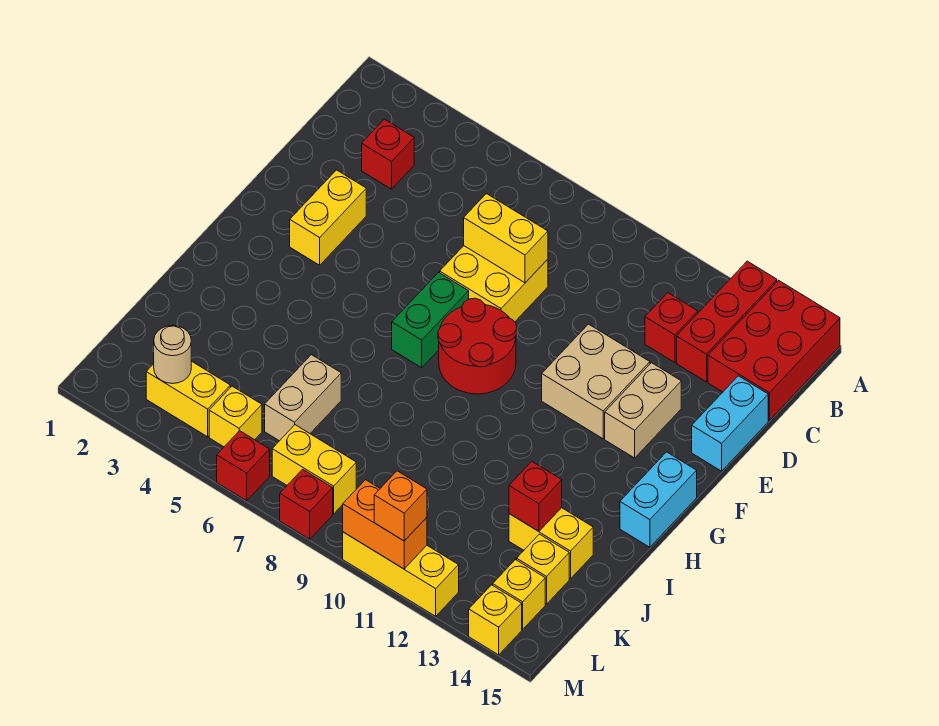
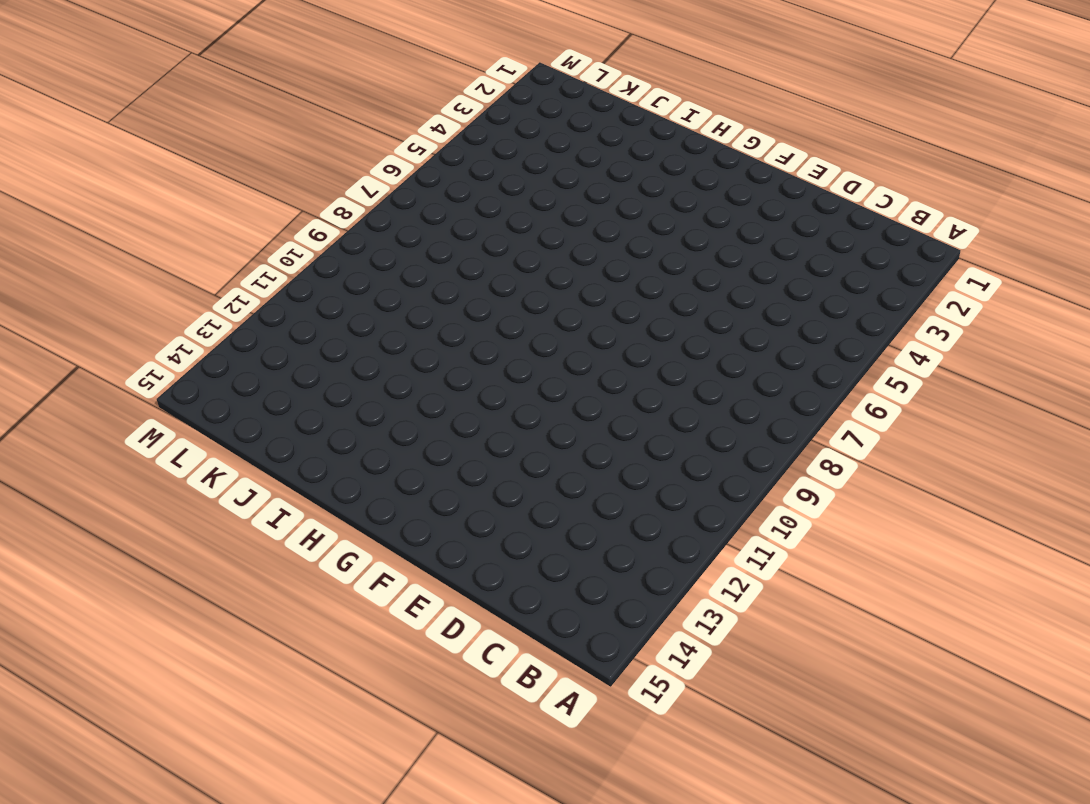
none -> red 1x3 brick [677,261,777,382]
none -> red 2x3 brick [708,281,840,420]
none -> red 1x1 brick [362,119,414,189]

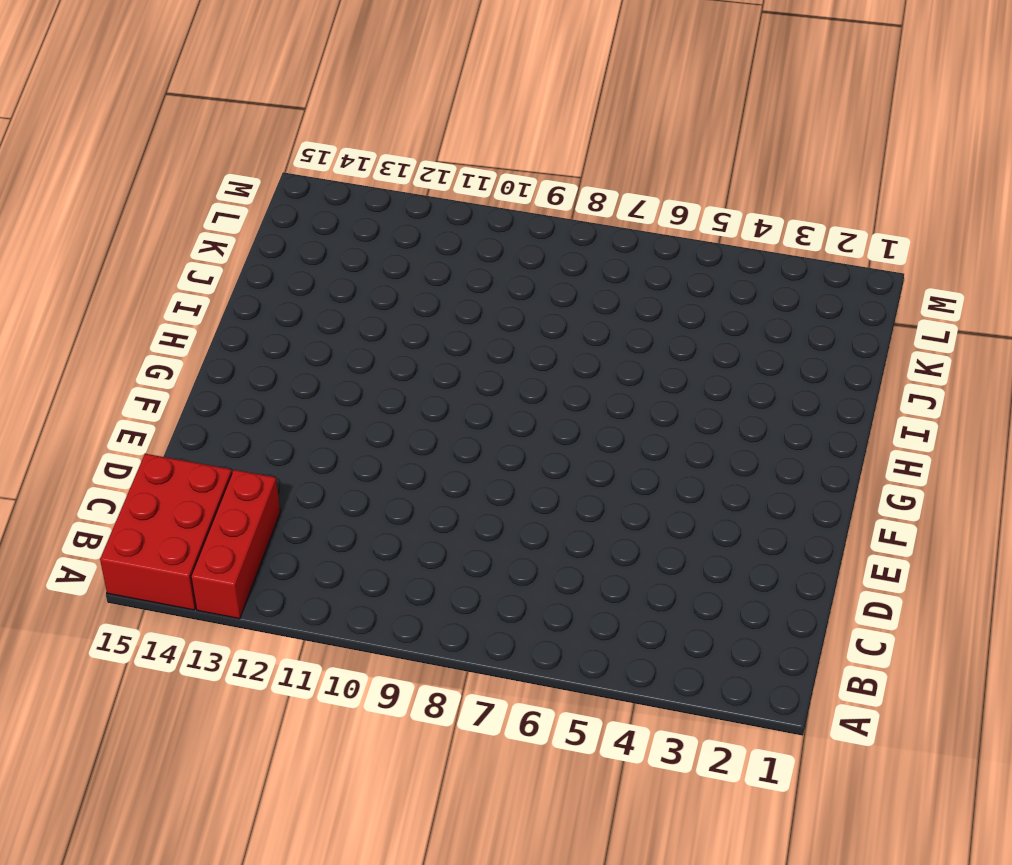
none -> red 1x1 brick [362,119,414,189]
none -> red 1x1 brick [645,293,698,363]
none -> yellow 2x2 brick [440,246,548,322]

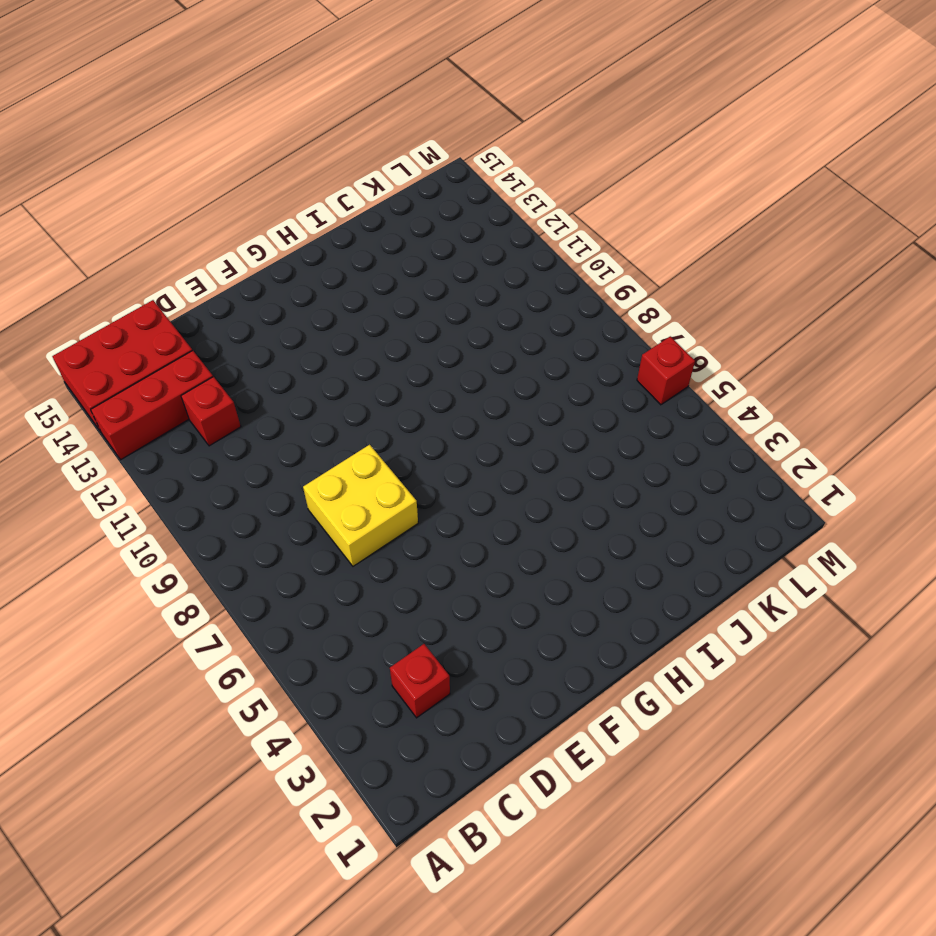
none -> cyan 1x2 brick [692,376,768,471]
none -> yellow 1x2 brick [290,170,366,265]
none -> tan 2x2 brick [542,324,650,439]

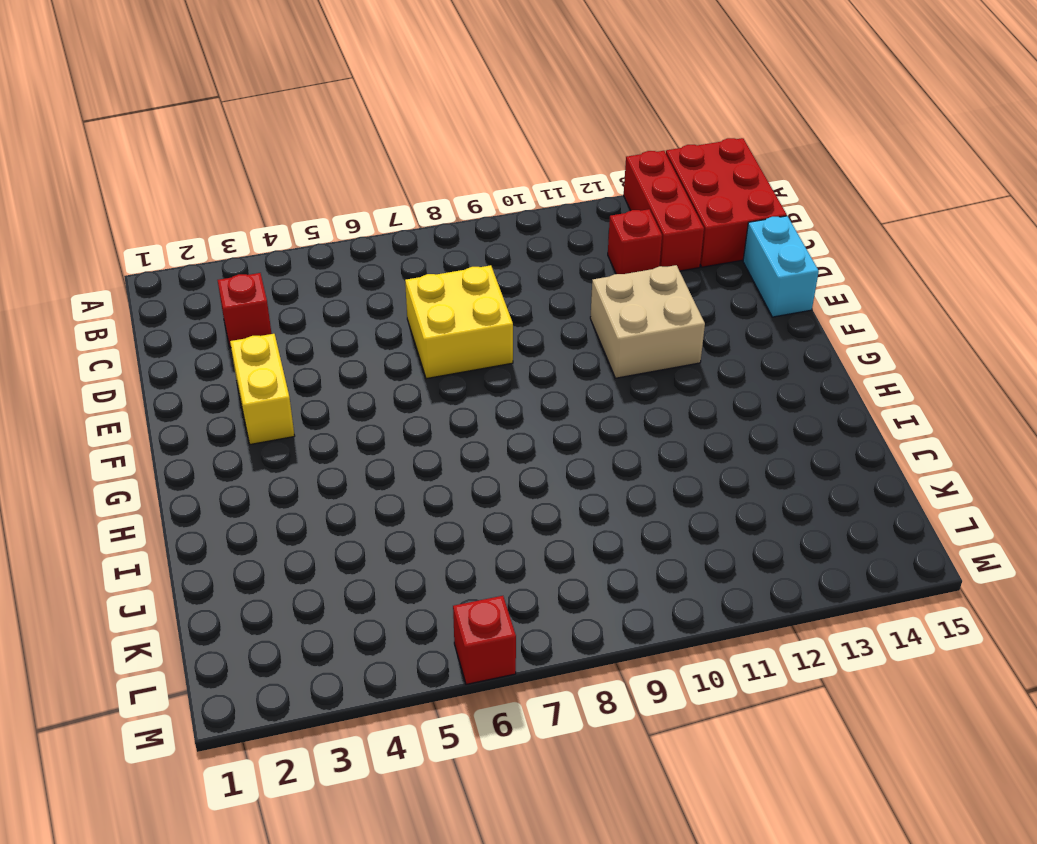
none -> tan 1x2 brick [605,363,681,458]
none -> green 1x2 brick [392,272,469,368]
none -> red 2x2 round brick [438,298,517,394]

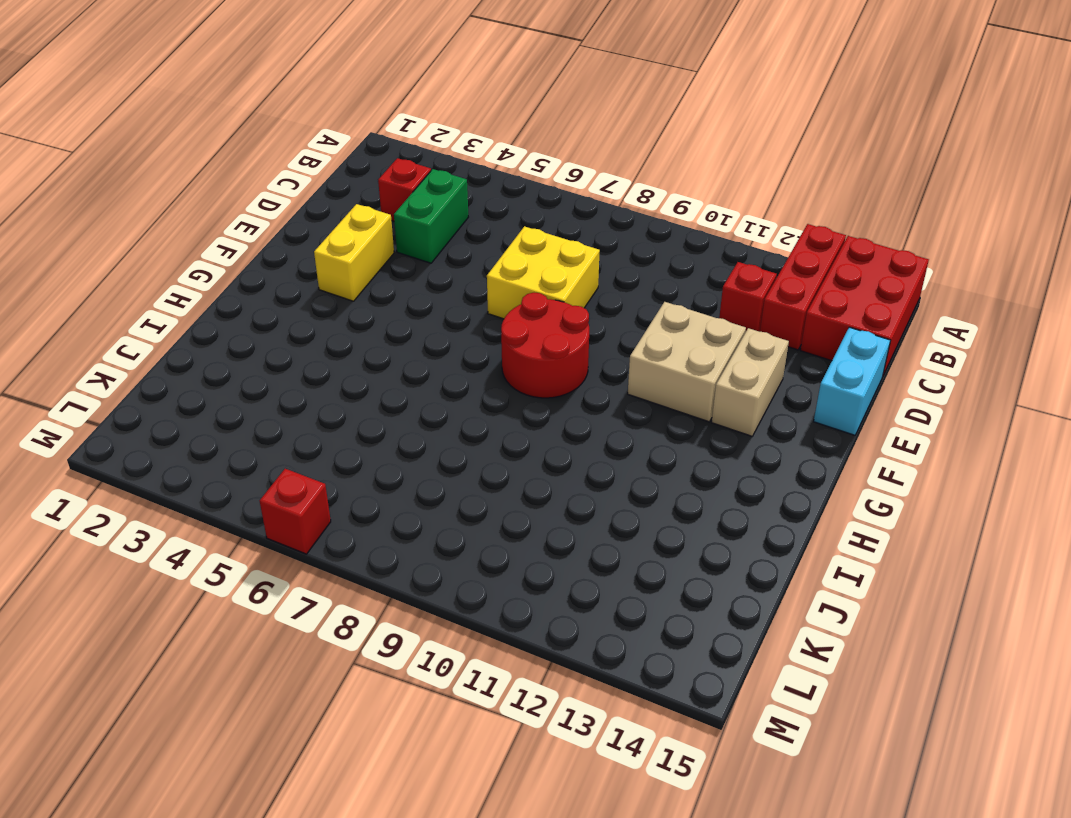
green 1x2 brick [394,169,468,263] -> green 1x2 brick moved to [392,272,469,368]
none -> cyan 1x2 brick [620,452,697,547]
none -> tan 1x2 brick [265,355,341,441]
none -> yellow 1x2 brick [509,508,593,579]

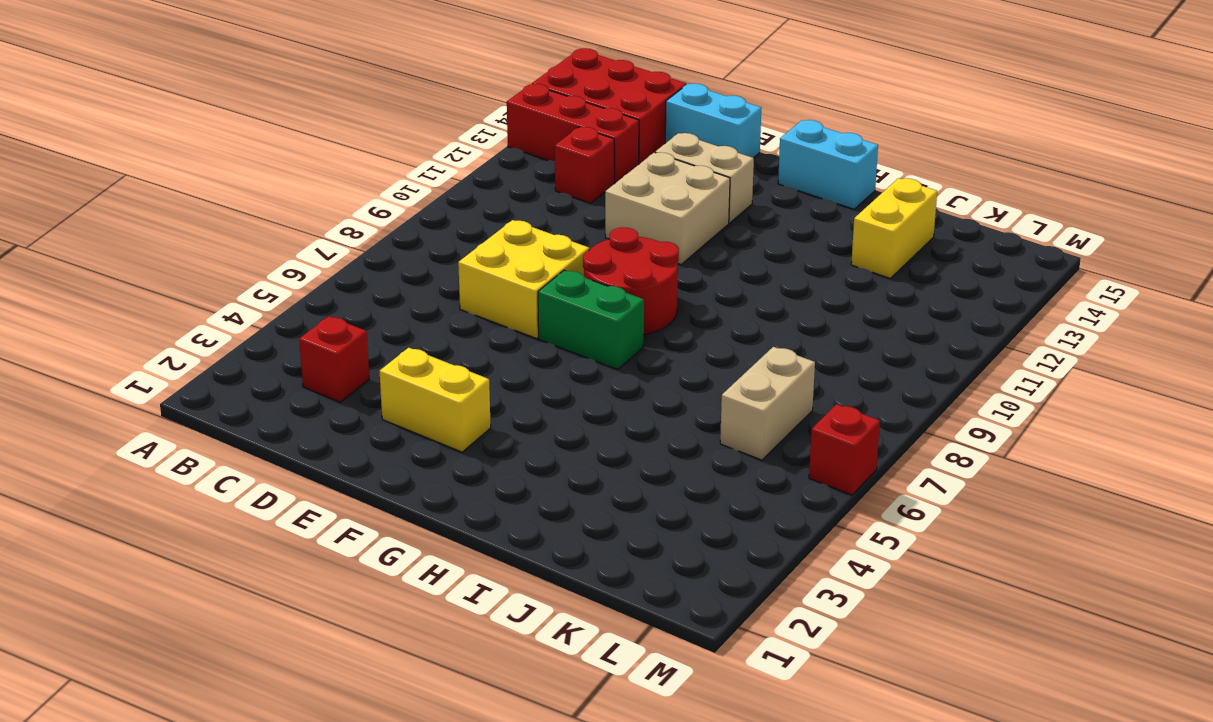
tan 1x2 brick [720,347,815,460] -> tan 1x2 brick turned to [265,355,341,441]
none -> yellow 1x1 brick [517,534,569,604]
none -> yellow 1x2 brick [146,361,230,437]
none -> yellow 1x1 brick [209,386,262,447]

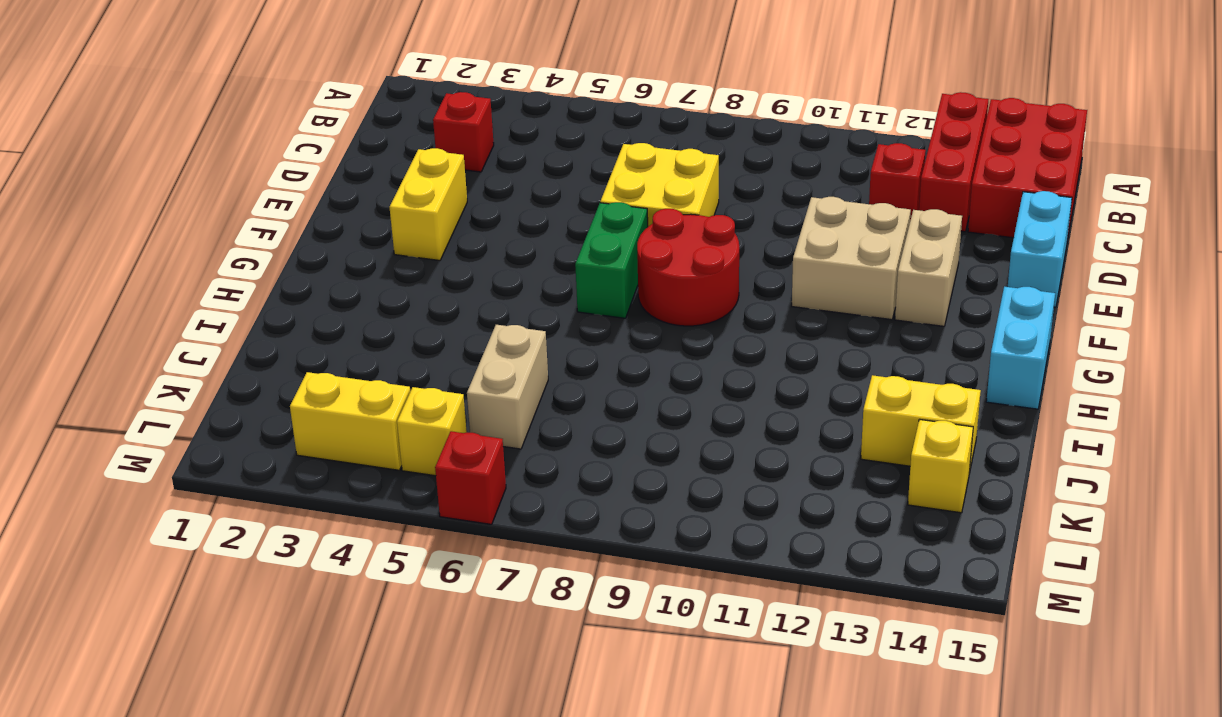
none -> yellow 1x2 brick [272,425,356,514]
none -> yellow 1x1 brick [493,560,545,629]
none -> red 1x1 brick [280,469,333,539]

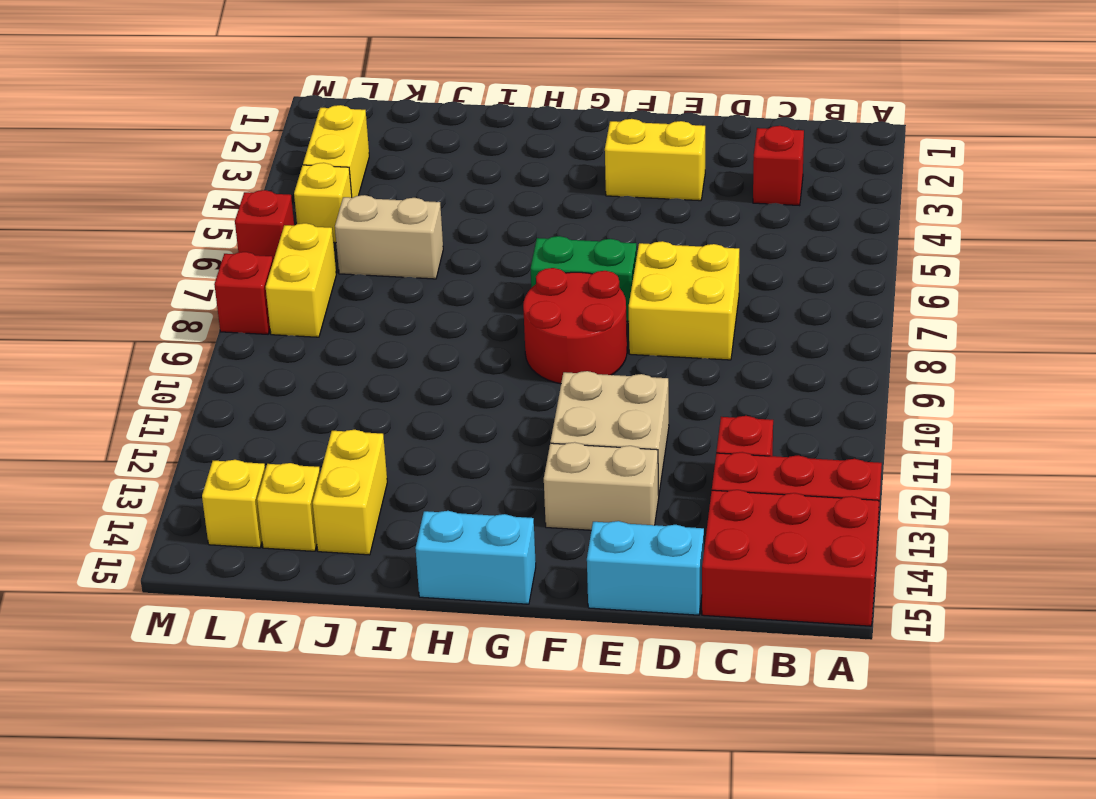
none -> yellow 1x3 brick [343,532,459,616]
none -> yellow 1x1 brick [469,585,522,655]
none -> yellow 1x2 brick [464,194,548,283]

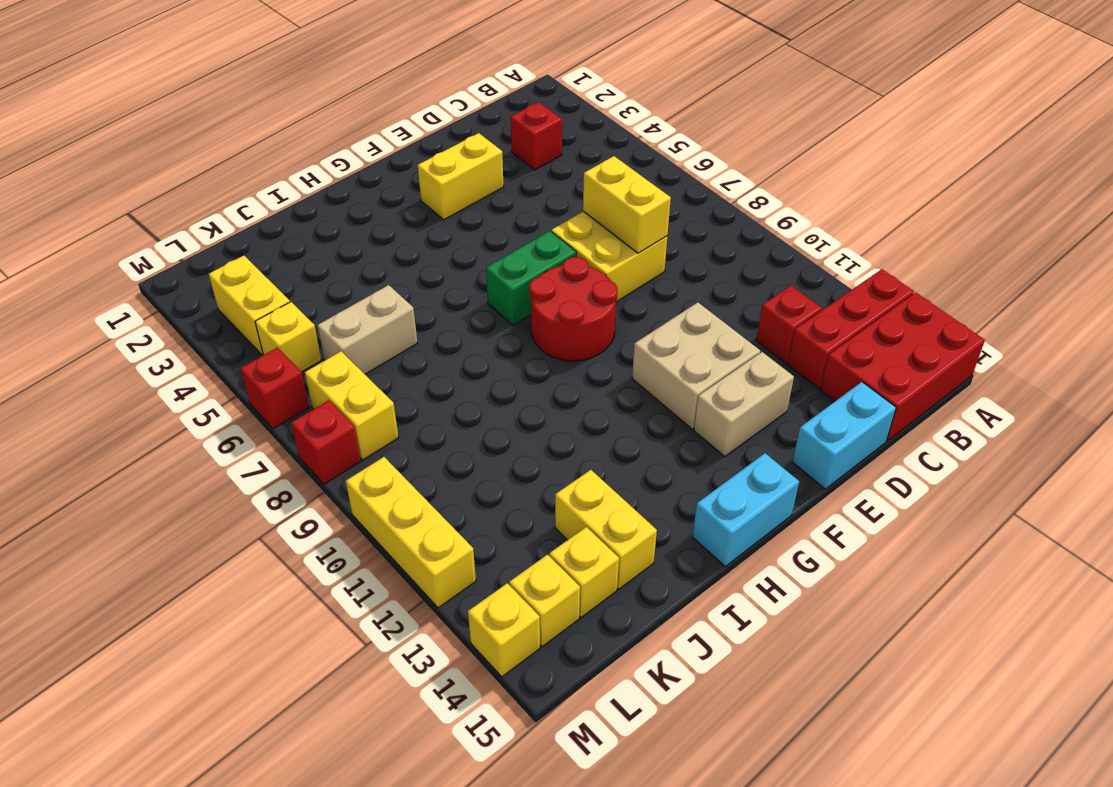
none -> red 1x1 brick [509,462,562,531]
none -> tan 1x1 round brick [153,325,191,384]
none -> orange 1x2 brick [343,480,427,569]

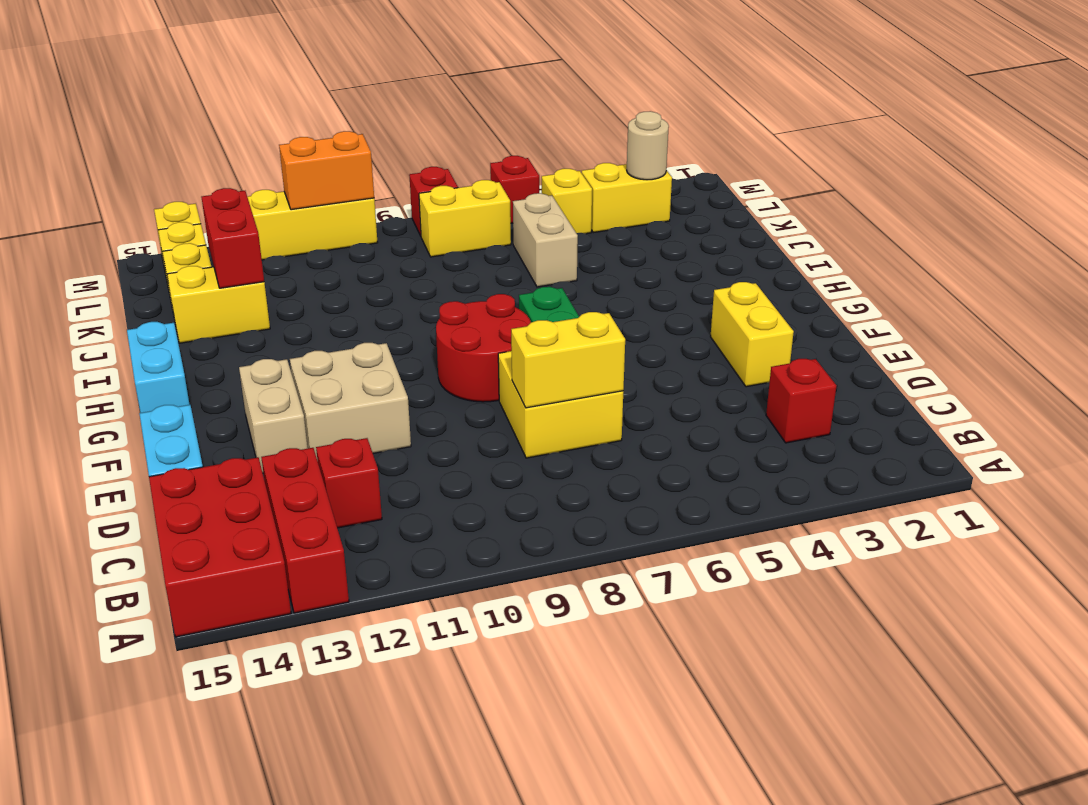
red 1x2 brick [202,188,264,288] -> red 1x1 brick [509,462,562,531]
none -> orange 1x1 brick [374,471,427,541]

